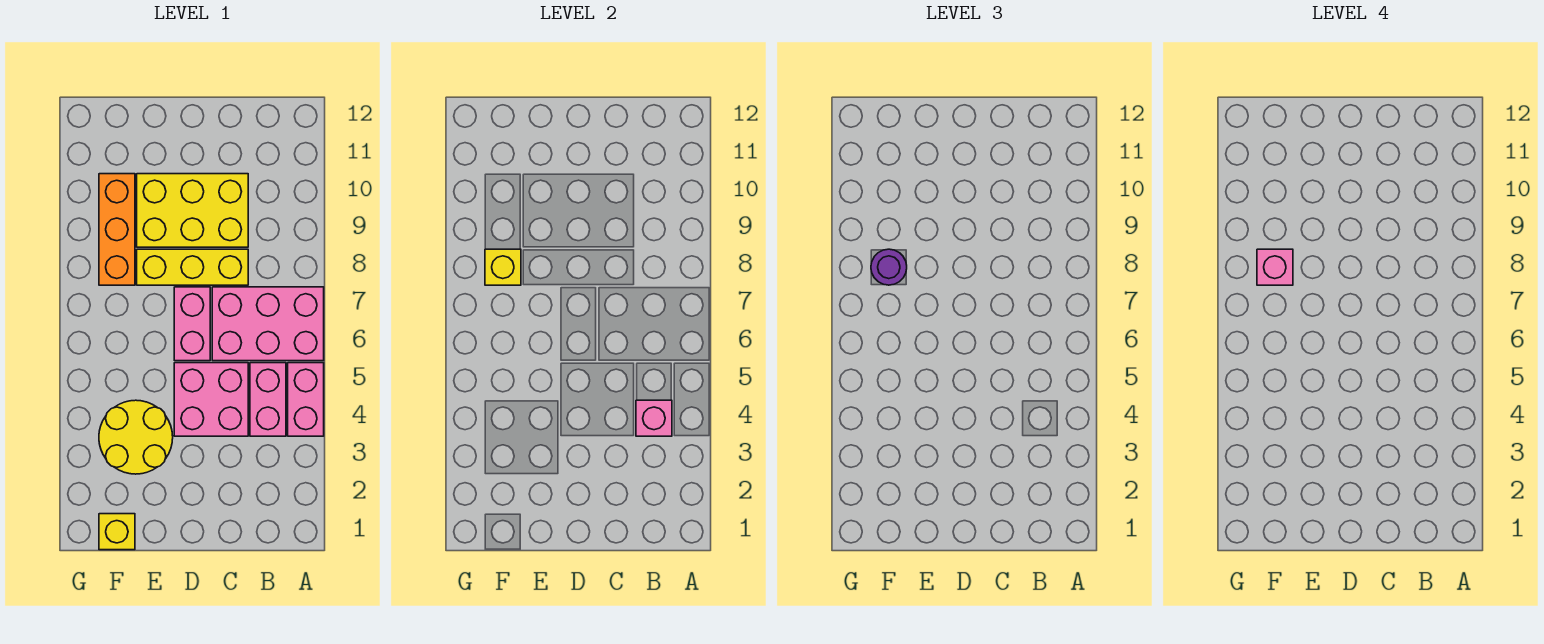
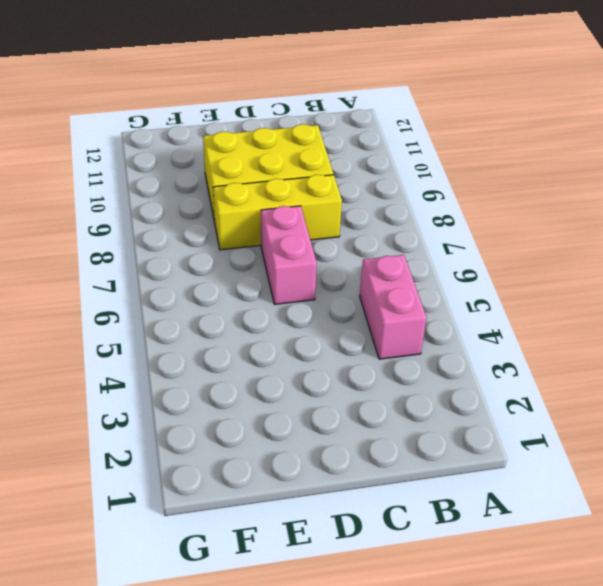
none -> pink 1x2 brick [288,363,324,436]
none -> pink 2x3 brick [212,287,324,361]
none -> pink 2x2 brick [174,363,248,436]

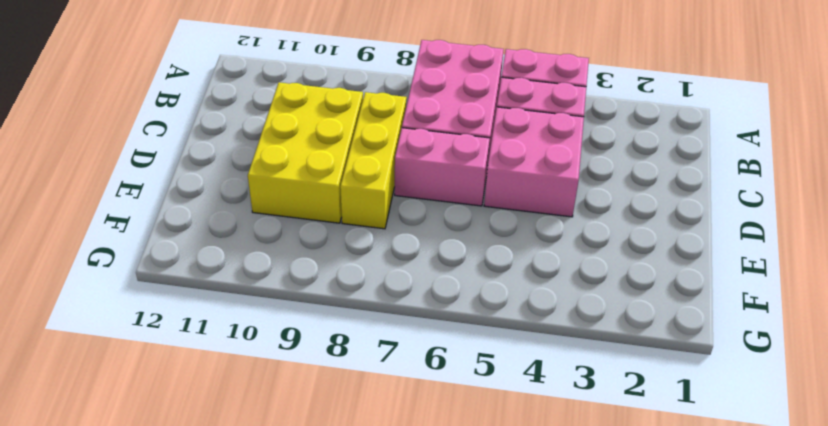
none -> yellow 2x2 round brick [99,400,173,474]
none -> yellow 1x1 brick [99,514,135,550]
none -> orange 1x3 brick [99,174,135,285]

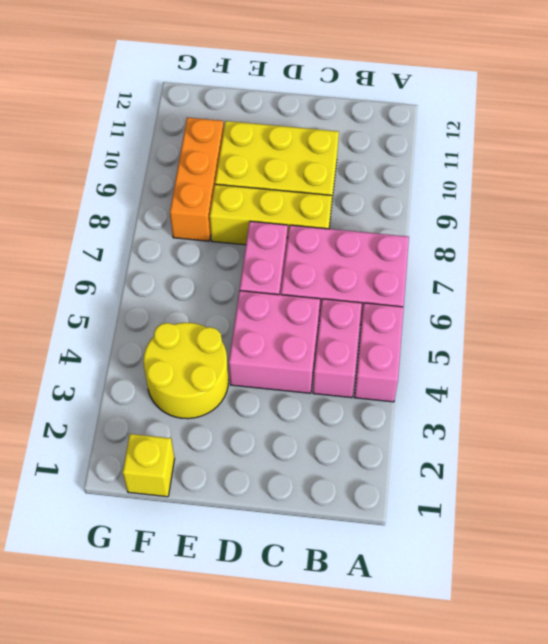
none -> pink 1x1 brick [636,400,672,436]
none -> yellow 1x1 brick [485,249,521,285]
none -> purple 1x1 round brick [871,249,907,285]

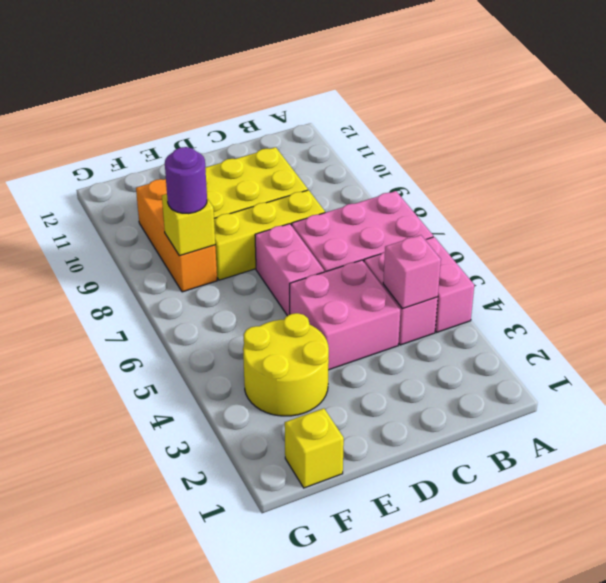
none -> pink 1x1 brick [1257,249,1293,285]

